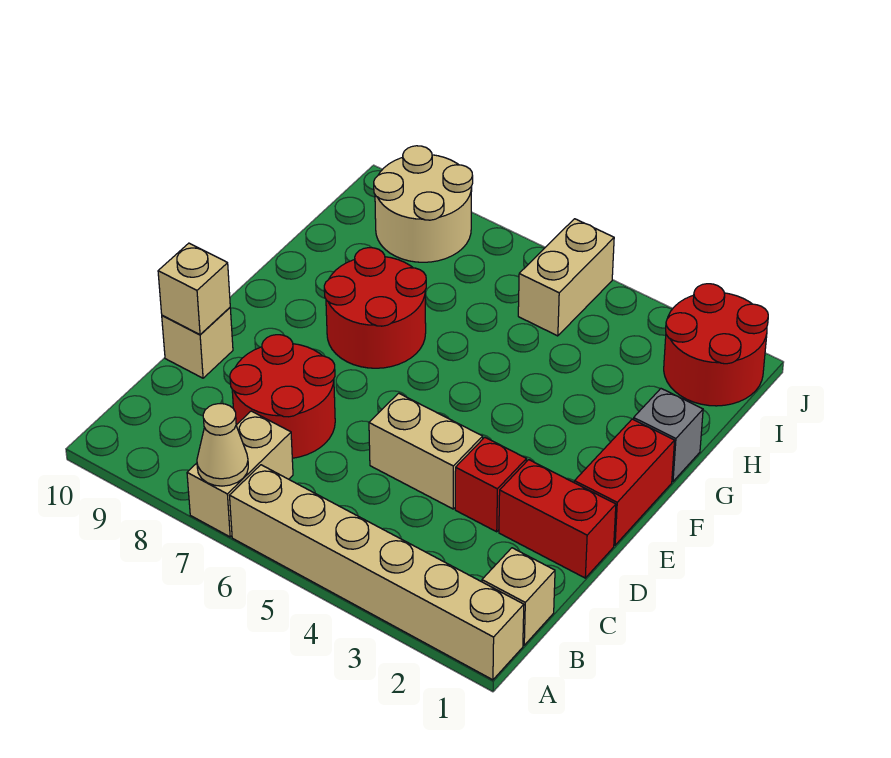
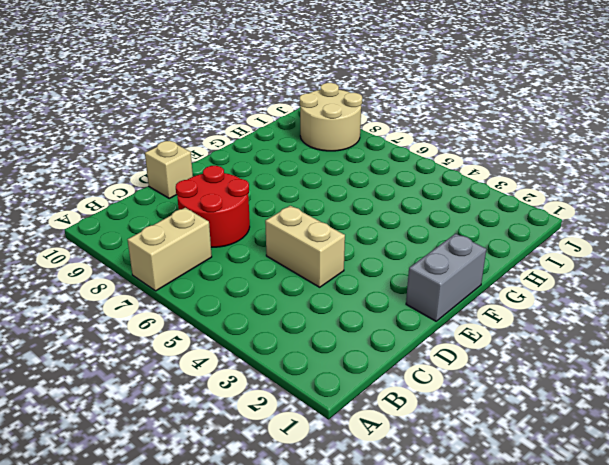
grey 1x2 brick [406,234,486,321] -> red 1x2 brick [574,419,675,545]
none -> tan 1x6 brick [230,465,524,680]
none -> tan 1x1 brick [482,548,555,645]
none -> red 1x2 brick [499,460,616,578]

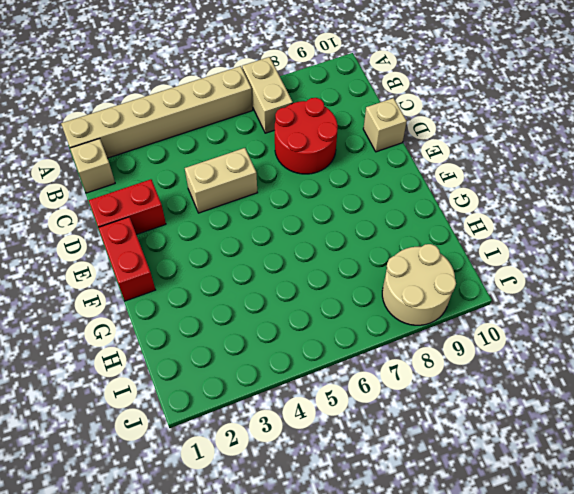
none -> red 1x1 brick [455,437,526,532]
none -> red 2x2 round brick [324,248,426,368]
none -> grey 1x1 brick [633,389,703,481]

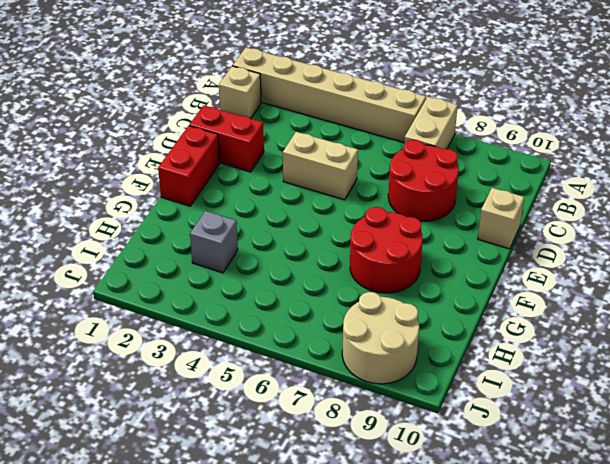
grey 1x1 brick [190,211,238,273] -> grey 1x1 brick moved to [633,389,703,481]
none -> red 1x1 brick [455,437,526,532]
none -> red 2x2 round brick [664,284,768,406]
none -> tan 1x2 brick [518,219,614,336]

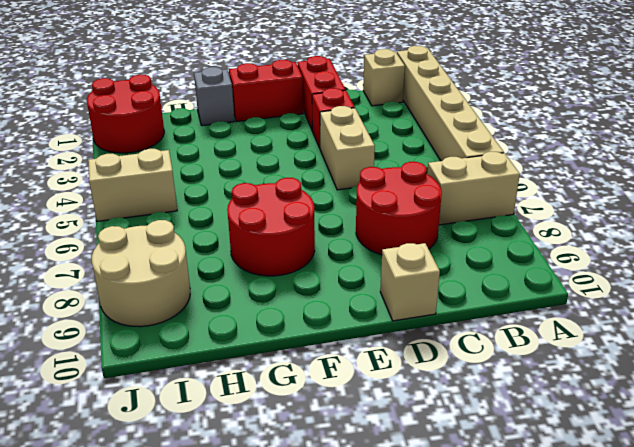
none -> tan 1x1 cone [197,404,248,486]
none -> tan 1x1 brick [158,243,230,335]

